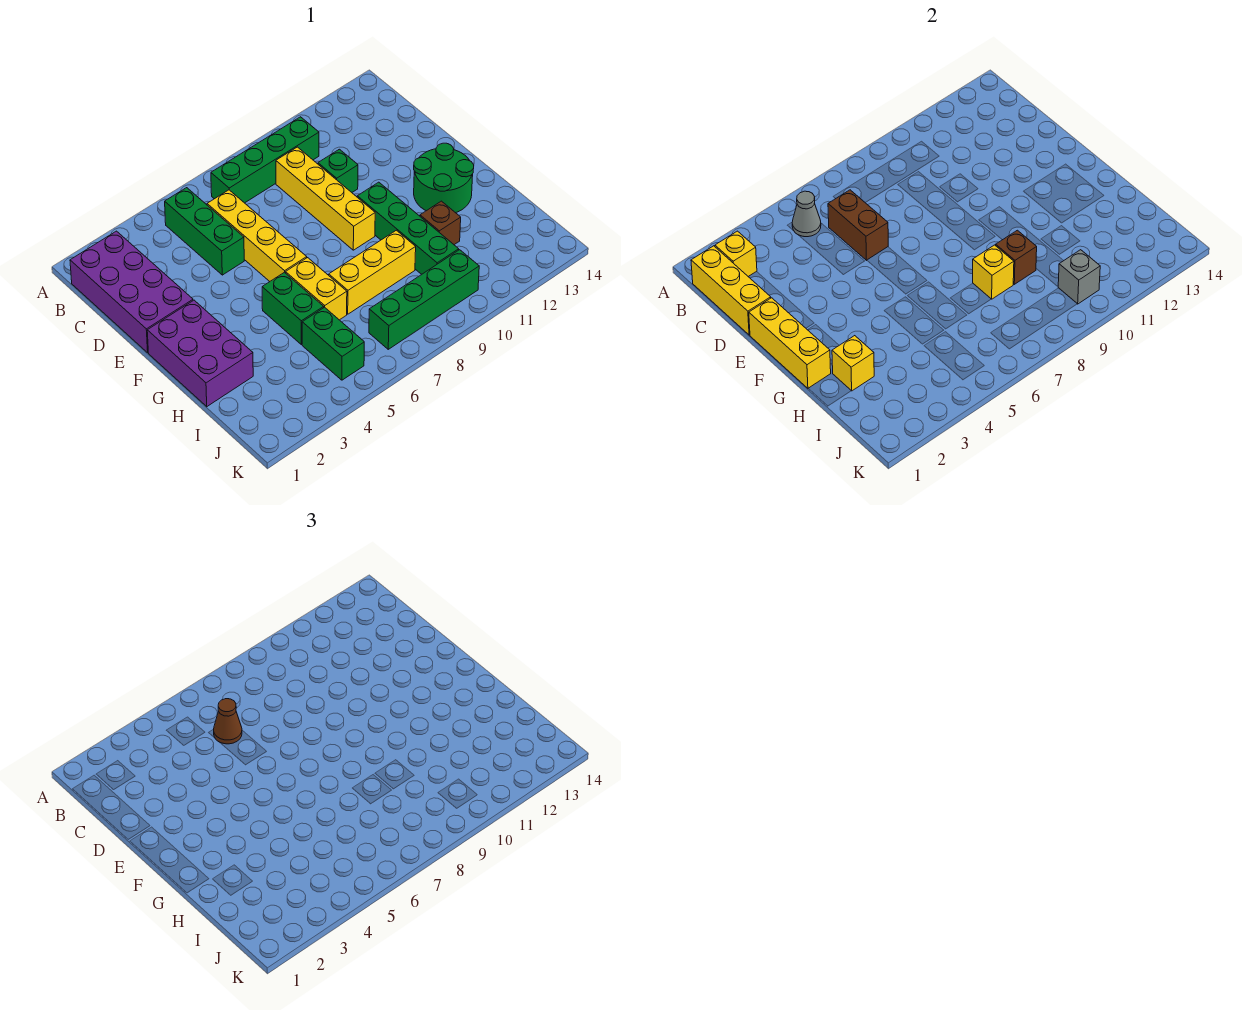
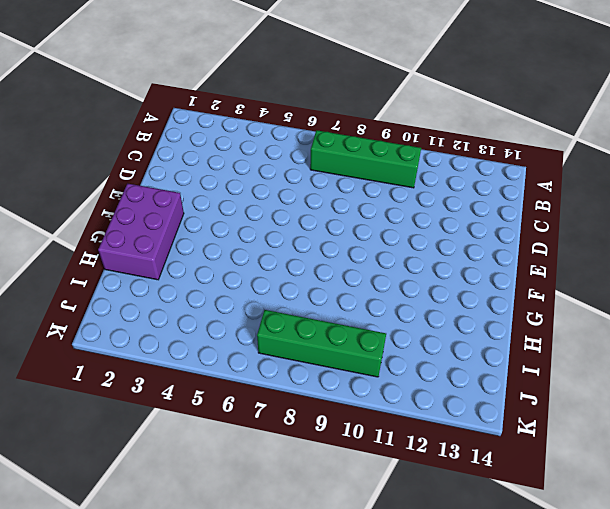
none -> purple 2x4 brick [70,231,193,353]
none -> green 1x3 brick [165,188,244,275]
none -> yellow 1x4 brick [207,190,307,281]

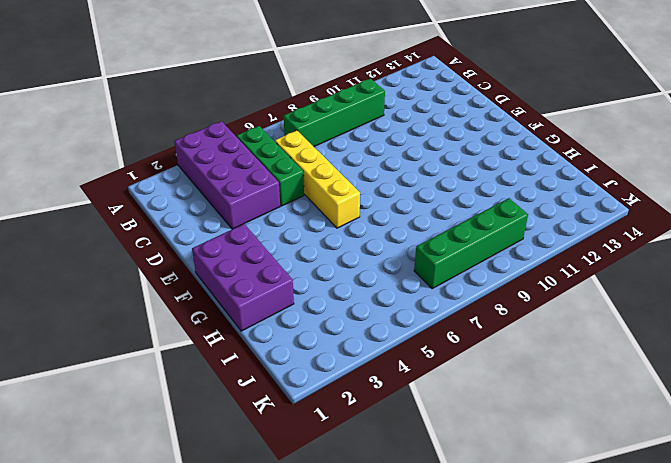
purple 2x4 brick [174,121,280,229] -> purple 2x4 brick moved to [70,231,193,353]
none -> yellow 1x4 brick [276,147,375,250]
none -> green 1x1 brick [318,149,358,192]
none -> green 1x4 brick [357,182,459,274]

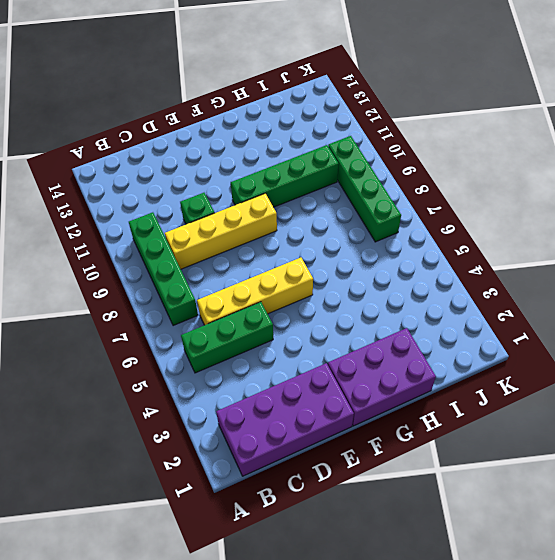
none -> green 2x2 round brick [414,143,474,213]
none -> green 1x2 brick [262,272,324,345]
none -> yellow 1x2 brick [286,258,347,320]

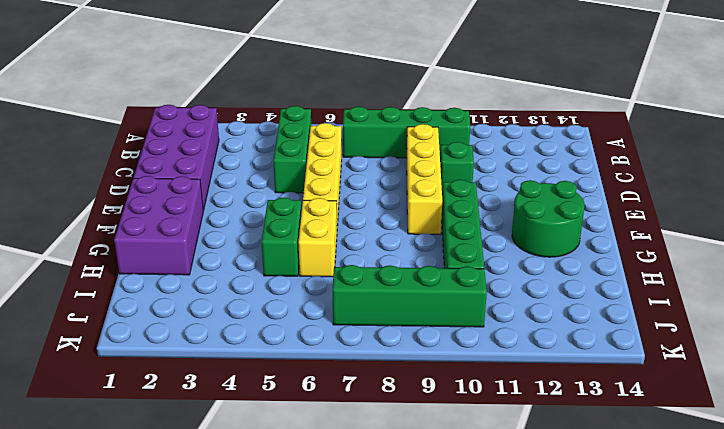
none -> yellow 1x3 brick [329,230,416,314]
none -> brown 1x1 brick [420,201,461,245]
none -> green 1x2 brick [302,307,364,380]

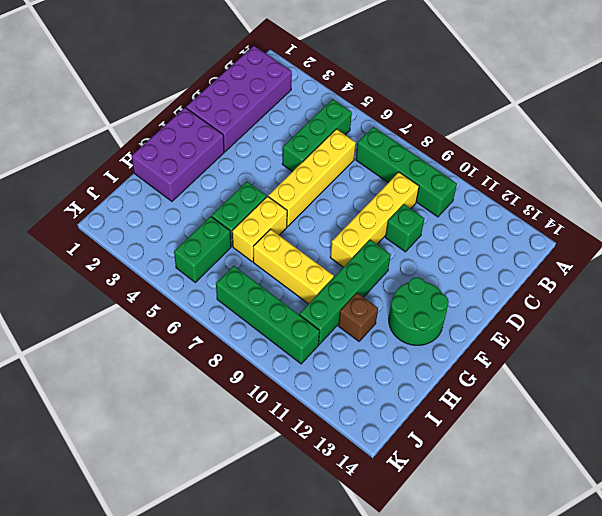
none -> yellow 1x3 brick [691,246,771,335]
none -> yellow 1x1 brick [715,231,757,276]
none -> grey 1x1 cone [792,191,821,237]

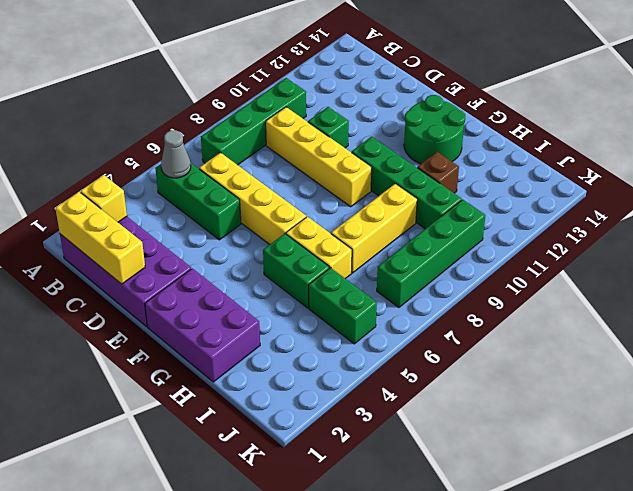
none -> brown 1x2 brick [828,190,888,260]
none -> yellow 1x3 brick [749,298,831,388]
none -> yellow 1x1 brick [832,336,874,391]

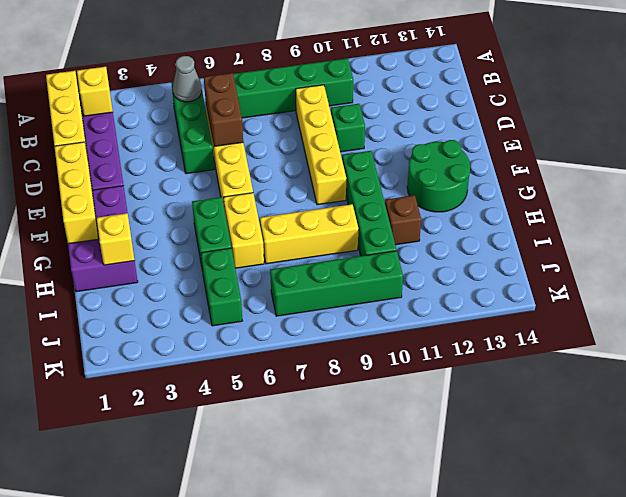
none -> yellow 1x1 brick [973,245,1014,299]
none -> brown 1x1 brick [996,230,1037,284]
none -> grey 1x1 brick [1058,250,1100,304]

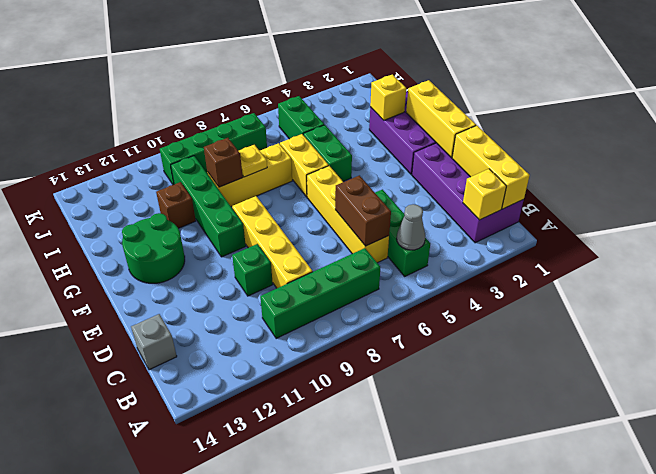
grey 1x1 brick [131,314,177,370] -> grey 1x1 brick moved to [1058,250,1100,304]
yellow 1x1 plate [239,145,267,177] -> yellow 1x1 brick [973,245,1014,299]
none -> brown 1x1 cone [214,699,242,744]

